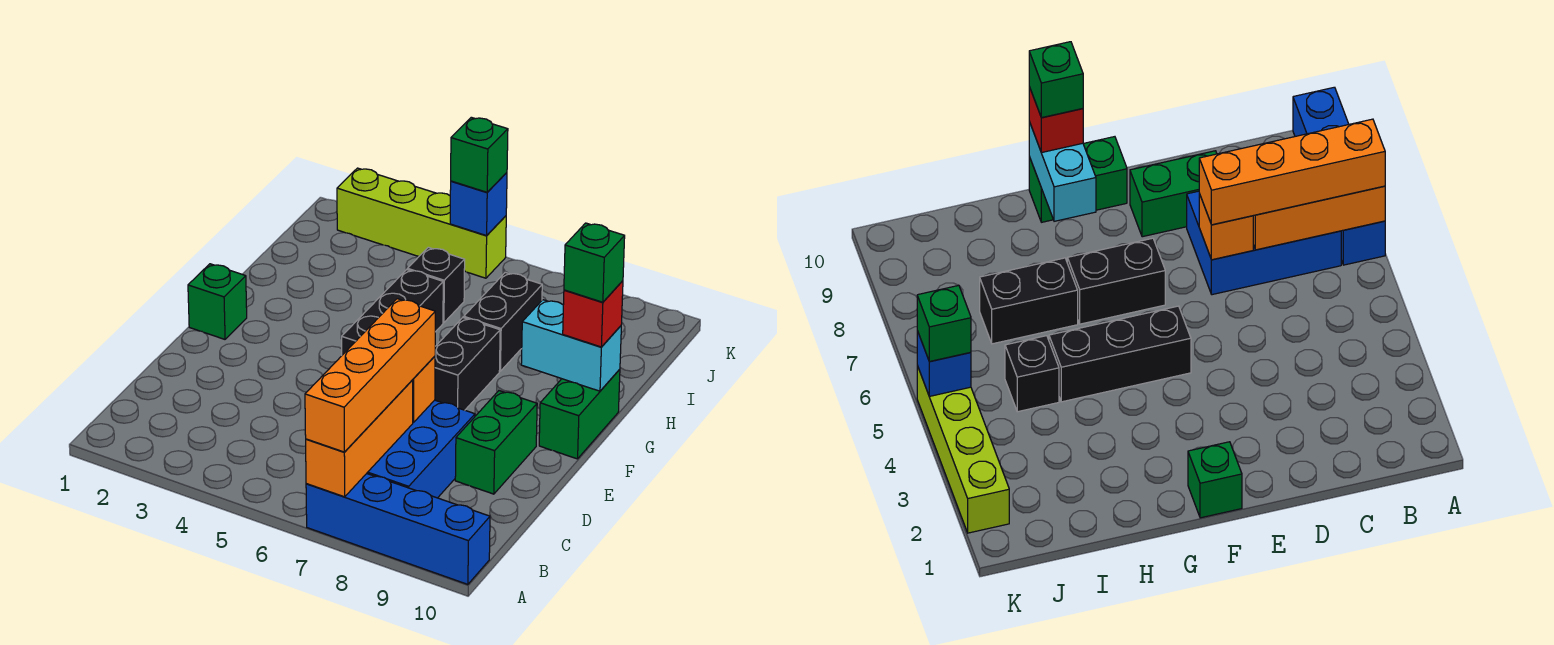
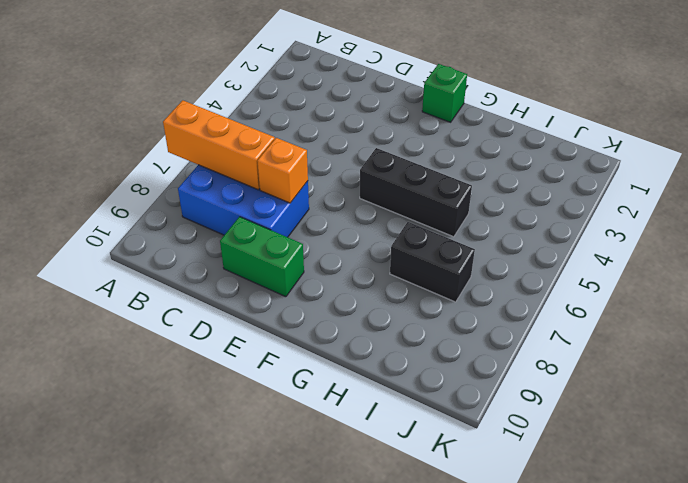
none -> blue 1x4 brick [306,474,490,584]
none -> black 1x2 brick [435,318,500,410]
none -> green 1x2 brick [539,369,620,459]

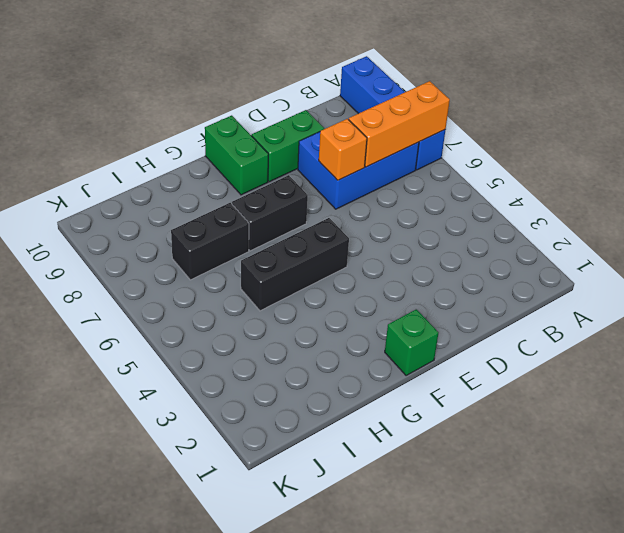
green 1x2 brick [205,115,268,195] -> green 1x2 brick turned to [539,369,620,459]
none -> black 1x1 brick [408,247,465,323]
none -> lime 1x4 brick [337,168,506,278]
none -> cyan 1x2 brick [521,300,621,391]

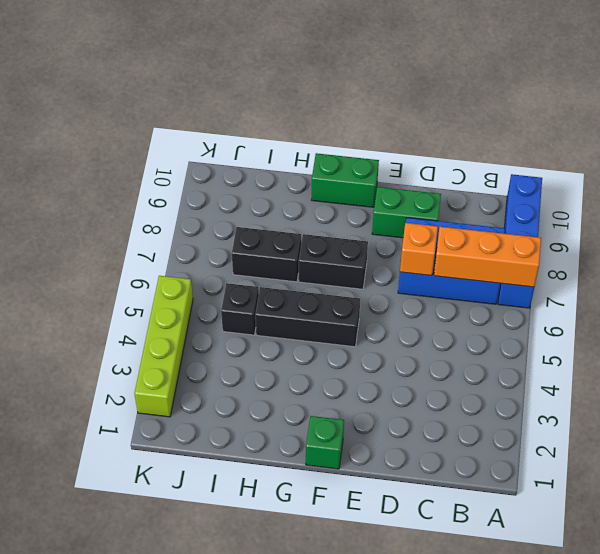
none -> cyan 1x2 brick [521,300,621,391]
none -> blue 1x1 brick [450,173,507,236]
none -> orange 1x4 brick [305,299,435,452]

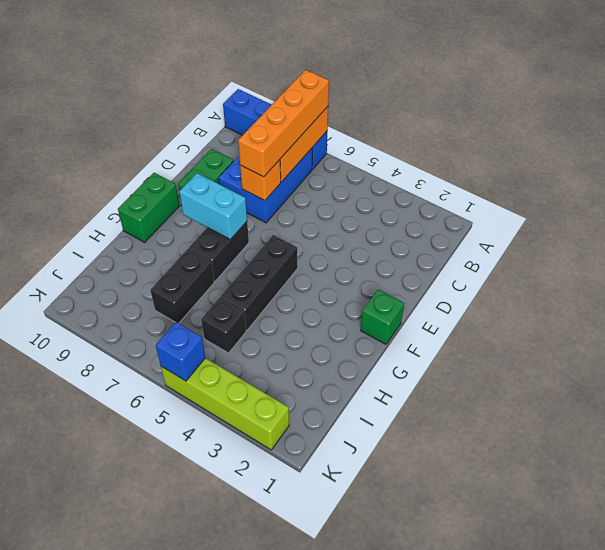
cyan 1x2 brick [179,173,247,240] -> cyan 1x2 brick moved to [521,300,621,391]
none -> red 1x1 brick [563,281,623,347]
none -> green 1x1 brick [451,117,508,192]
none -> green 1x1 brick [564,223,625,302]

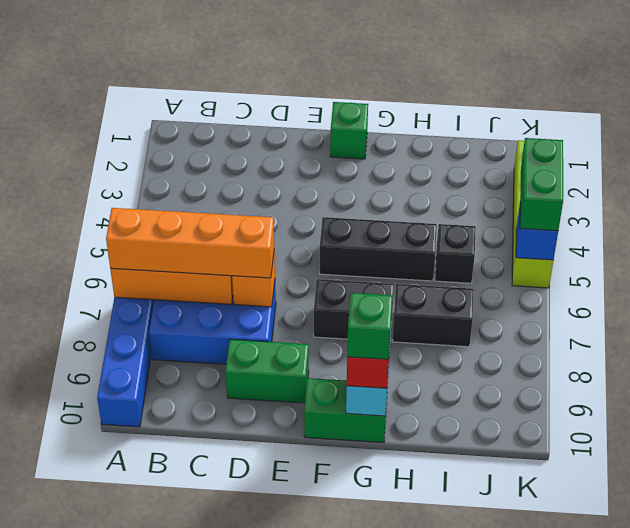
green 1x2 brick [520,138,563,231] -> green 1x1 brick [451,117,508,192]

